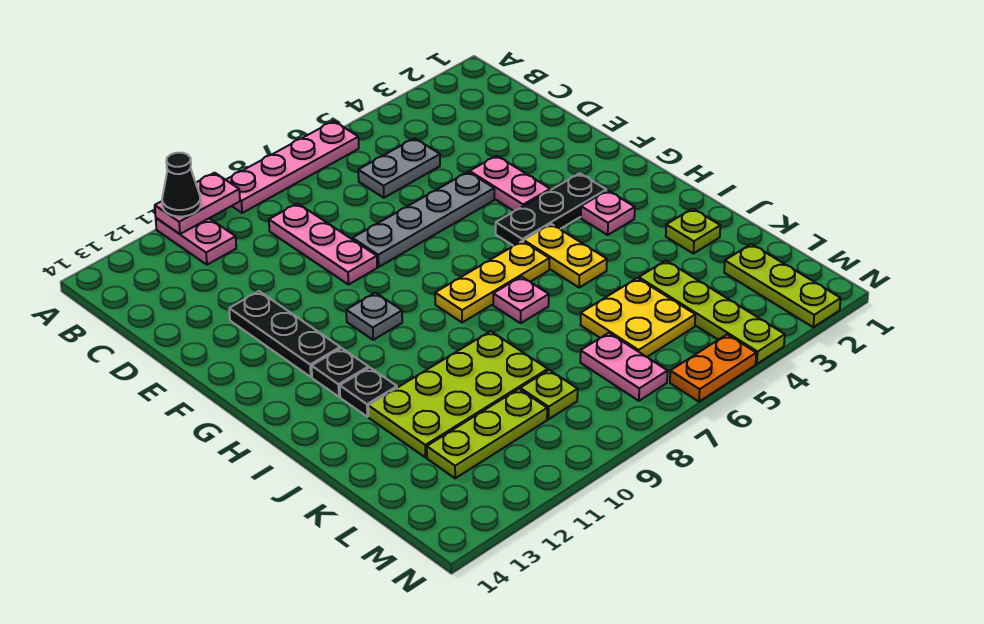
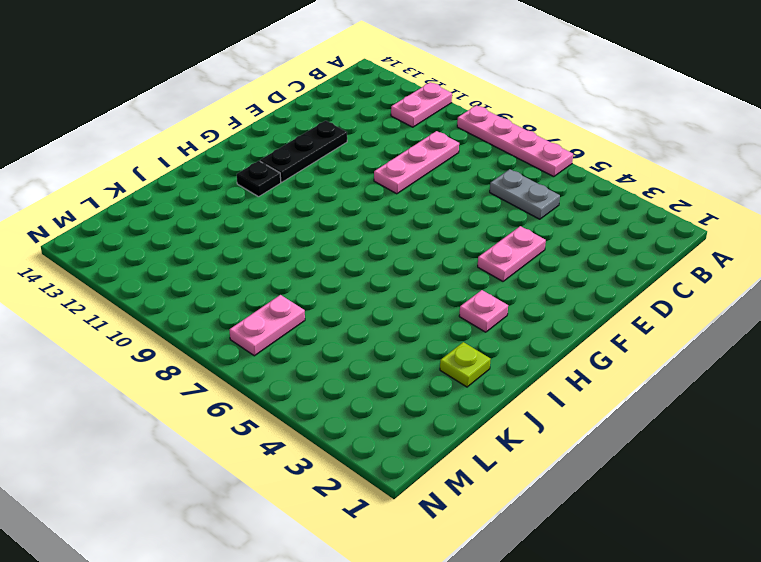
none -> grey 1x4 plate [352,172,494,267]
none -> black 1x3 plate [496,173,606,245]
none -> grey 1x1 plate [346,293,402,340]

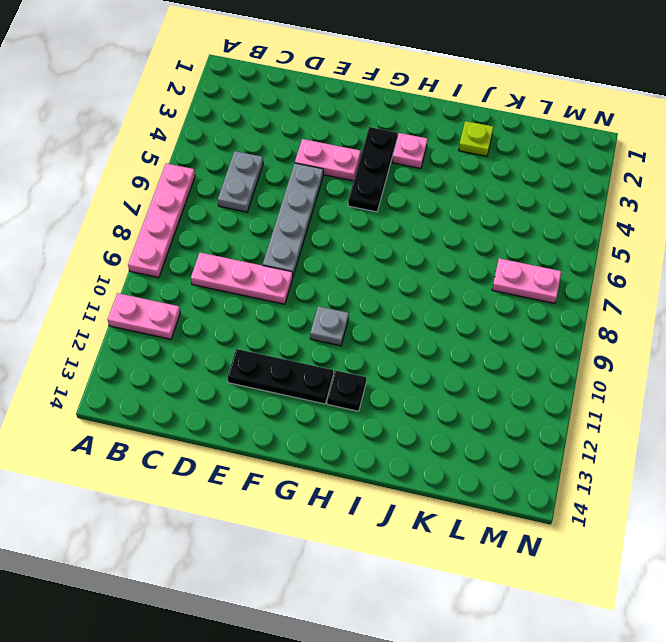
none -> yellow 1x2 plate [524,224,607,287]
none -> yellow 1x3 plate [435,241,549,323]
none -> pink 1x1 plate [493,277,549,323]

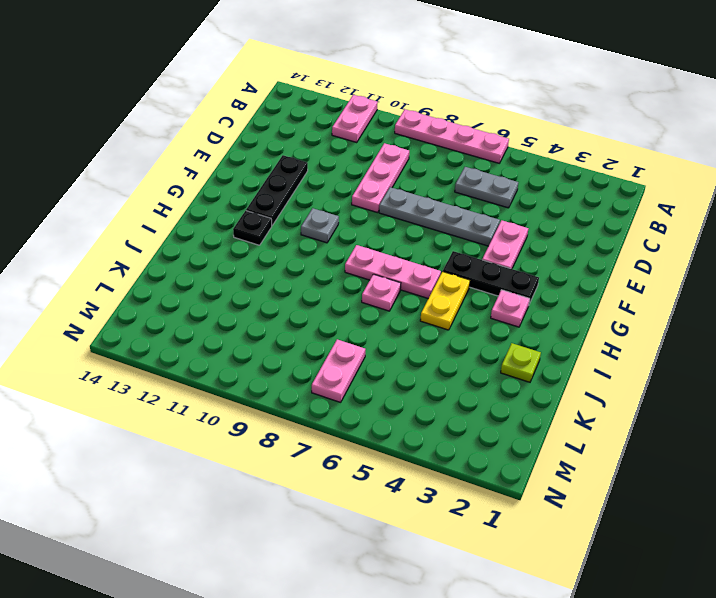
pink 1x3 plate [345,245,441,299] -> yellow 1x3 plate [435,241,549,323]
none -> black 1x1 plate [340,367,397,417]
none -> lime 2x4 plate [368,331,548,457]
none -> lime 1x4 plate [639,261,785,364]

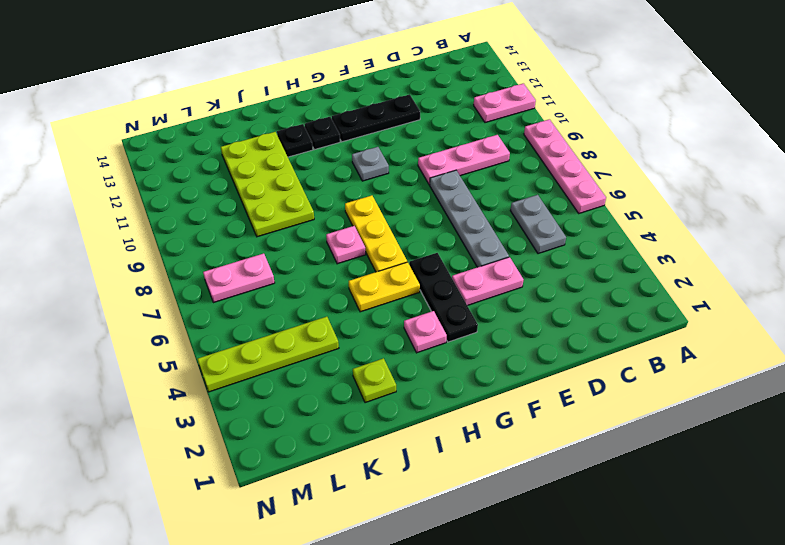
none -> yellow 2x2 plate [581,278,695,357]
none -> lime 1x3 plate [724,244,841,327]
none -> lime 1x1 plate [520,370,578,419]

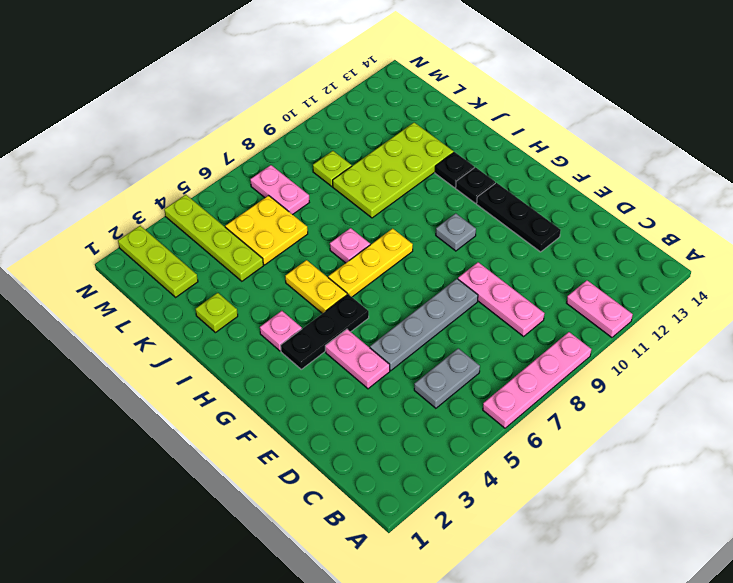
none -> lime 1x3 plate [427,389,547,478]
none -> orange 1x2 plate [670,335,756,402]
none -> pink 1x2 plate [155,173,240,234]

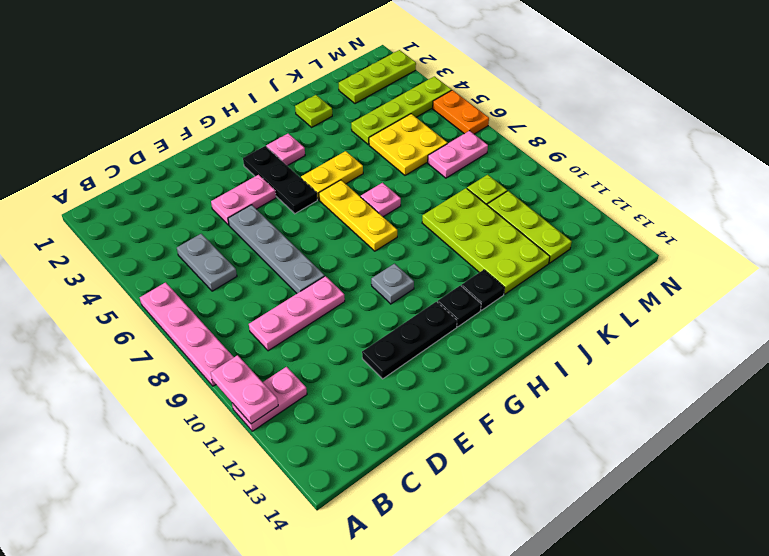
none -> black 1x1 cone [162,153,201,217]

